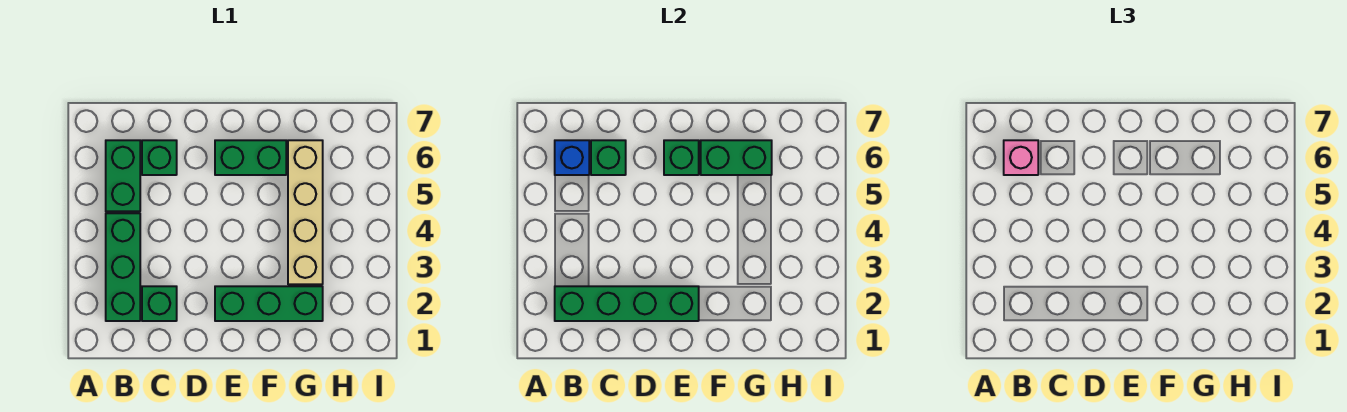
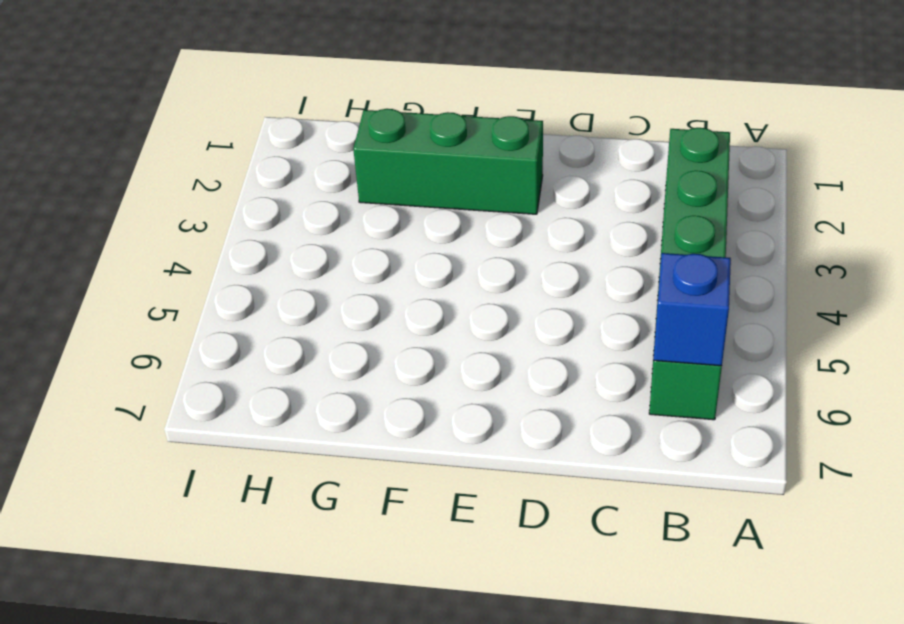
none -> green 1x1 brick [142,286,177,321]
none -> green 1x1 brick [142,140,177,175]
none -> green 1x2 brick [215,140,286,175]

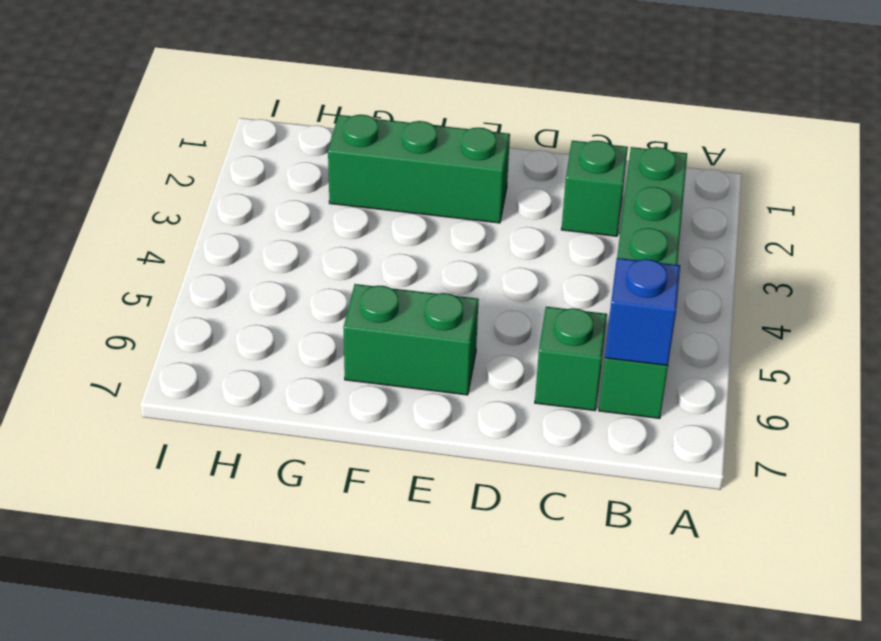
none -> tan 1x4 brick [288,140,323,284]
none -> green 1x4 brick [555,286,699,321]
none -> green 1x1 brick [591,140,626,175]

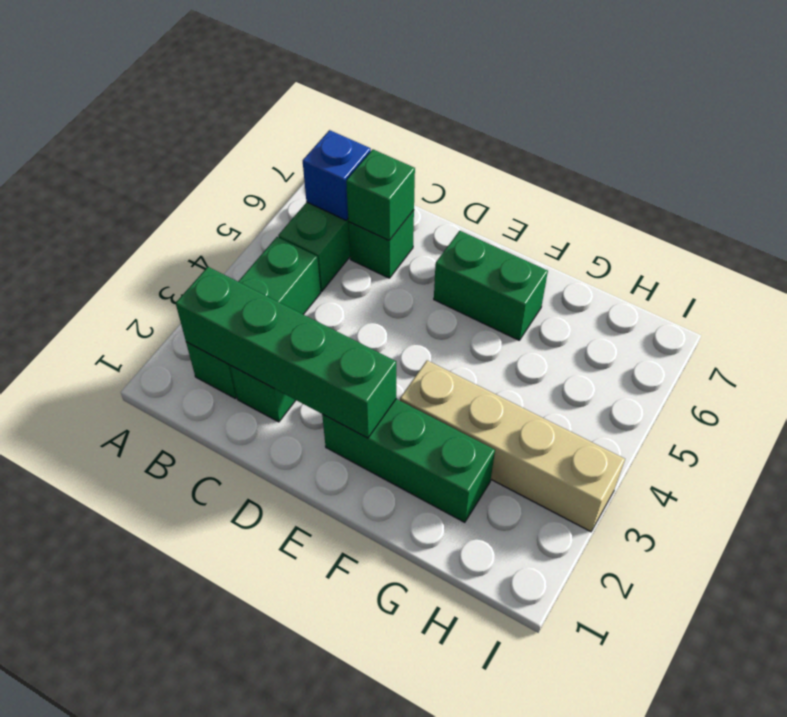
tan 1x4 brick [400,360,625,532] -> tan 1x4 brick turned to [288,140,323,284]
none -> green 1x1 brick [664,140,699,175]
none -> green 1x2 brick [701,140,772,175]
none -> pink 1x1 brick [1004,140,1038,175]

